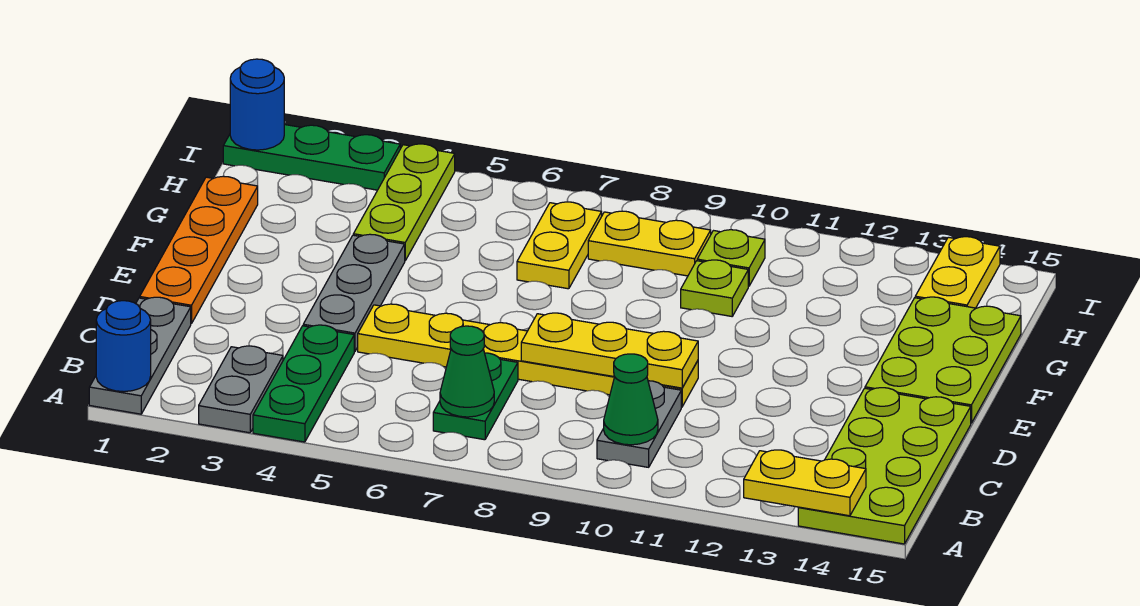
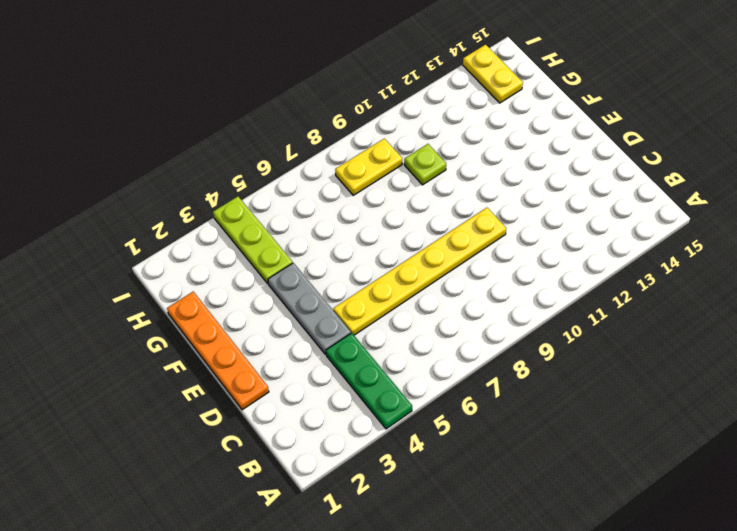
none -> grey 1x3 plate [89,297,191,414]
none -> grey 1x2 plate [199,346,283,433]
none -> lime 2x4 plate [798,388,971,544]

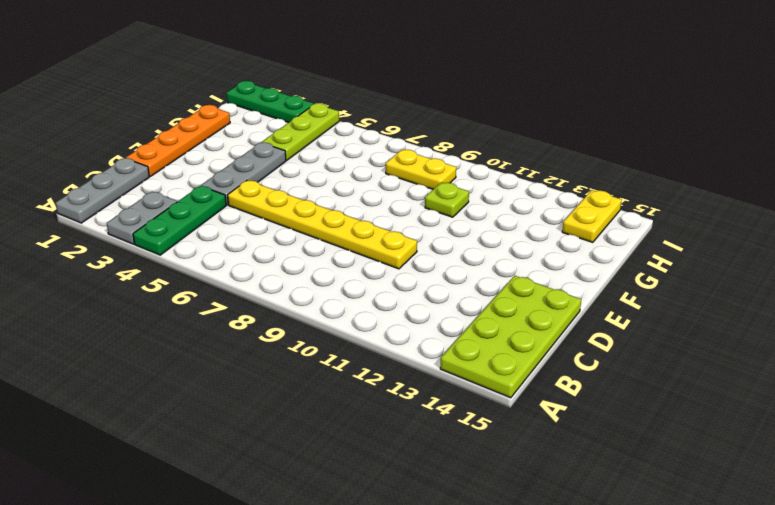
none -> green 1x2 plate [433,353,518,440]
none -> grey 1x2 plate [597,381,681,467]
none -> lime 2x3 plate [865,297,1021,423]

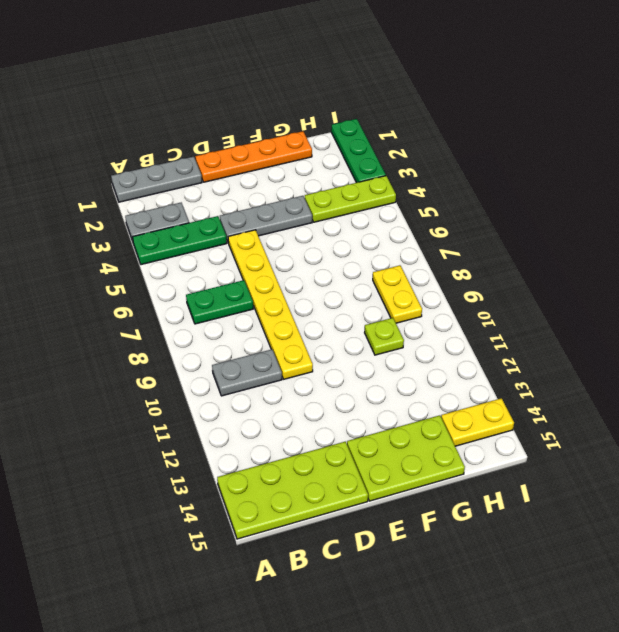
none -> yellow 1x2 plate [517,202,602,289]
none -> lime 1x1 plate [697,230,765,286]
none -> blue 1x1 round brick [96,301,151,392]

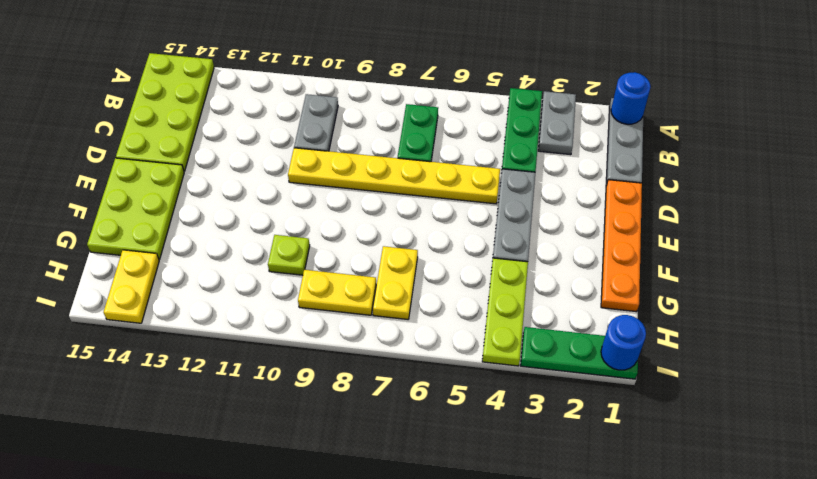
none -> lime 1x1 plate [697,230,765,286]
none -> yellow 1x2 plate [744,450,866,516]
none -> green 1x1 cone [440,326,494,417]

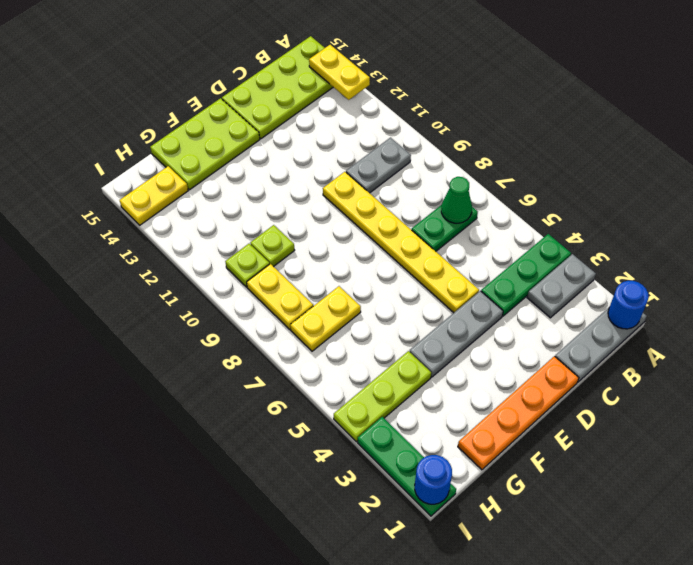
none -> green 1x1 cone [604,354,658,445]
none -> yellow 1x3 plate [521,313,698,388]

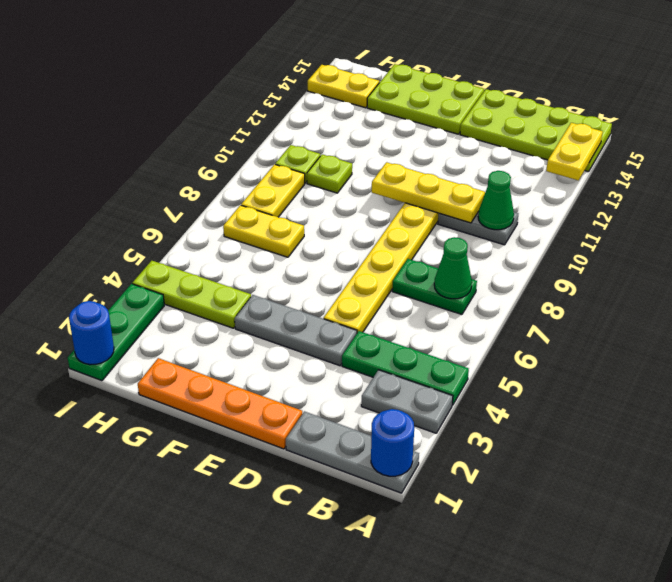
yellow 1x3 plate [372,162,485,223] -> yellow 1x3 plate turned to [521,313,698,388]

